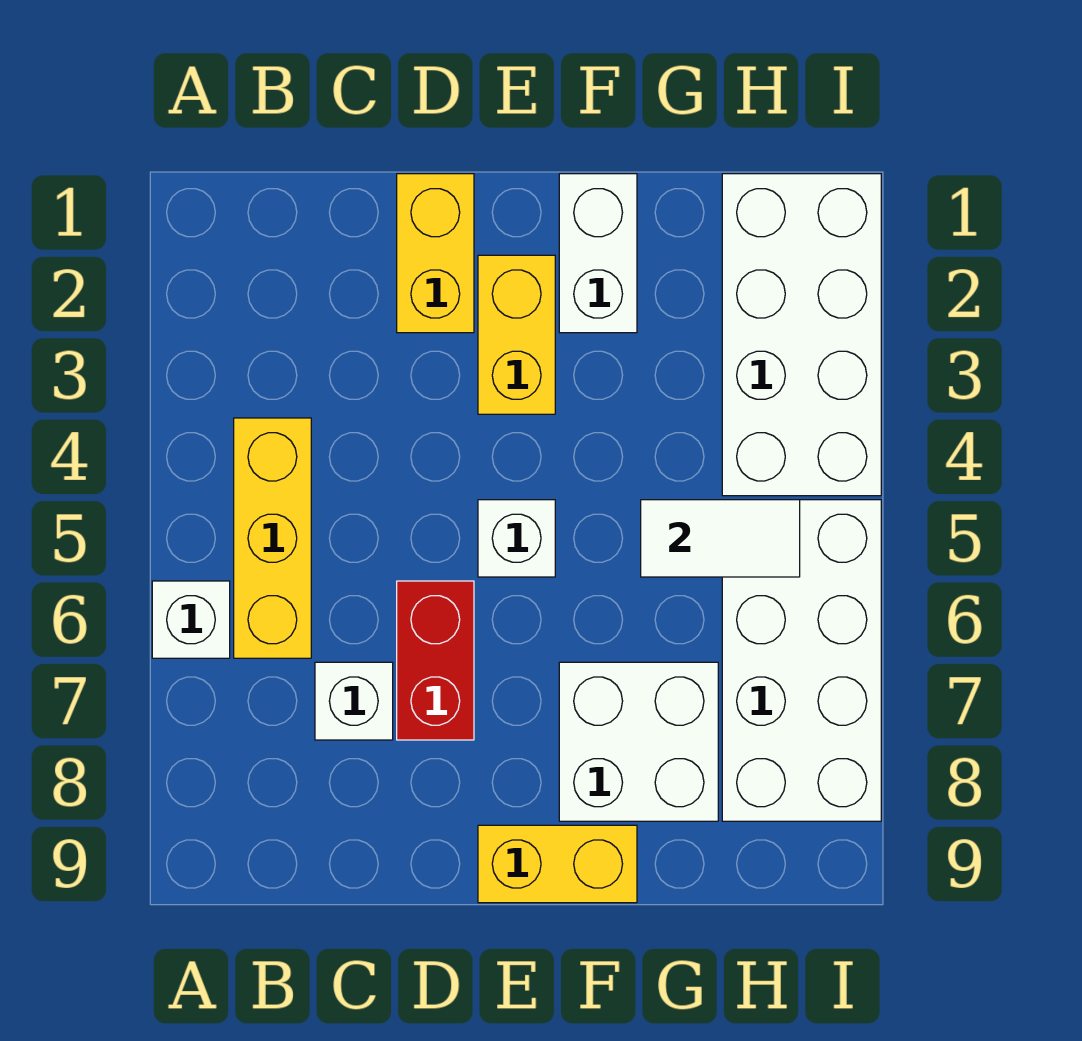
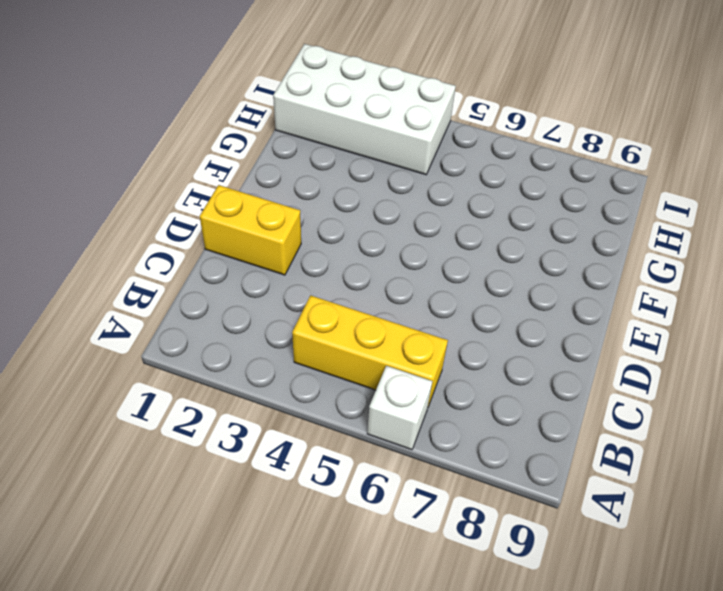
none -> white 1x1 brick [315,662,393,740]
none -> red 1x2 brick [397,581,474,740]
none -> yellow 1x2 brick [478,255,555,414]

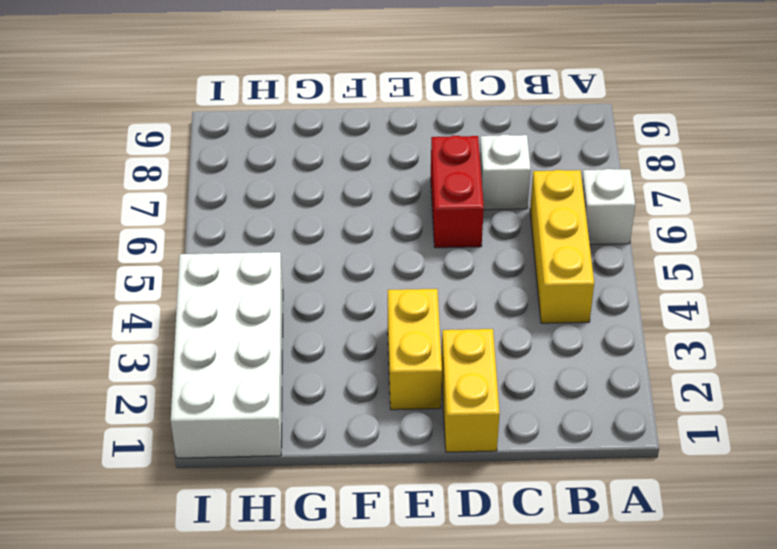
none -> white 1x1 brick [478,500,555,577]
none -> yellow 1x2 brick [478,825,637,903]
none -> white 1x2 brick [559,174,637,333]

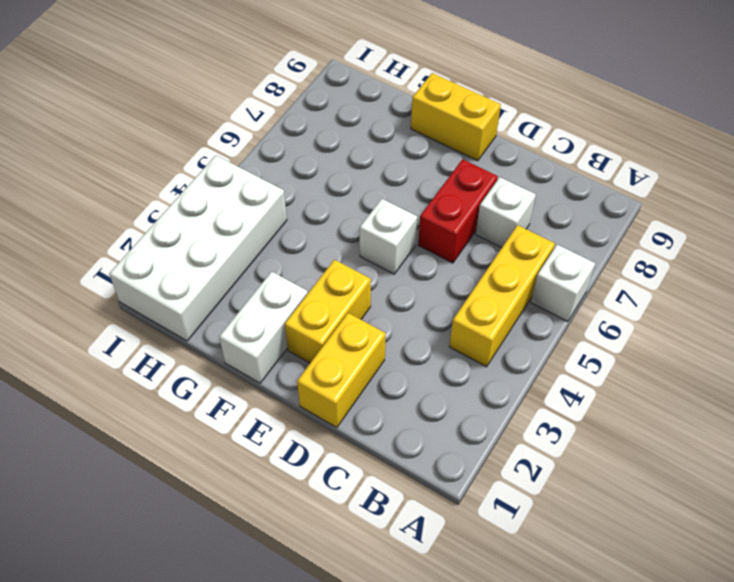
none -> white 2x2 brick [559,662,718,821]
none -> white 2x4 brick [722,500,881,821]
none -> white 1x2 tile [641,500,800,577]

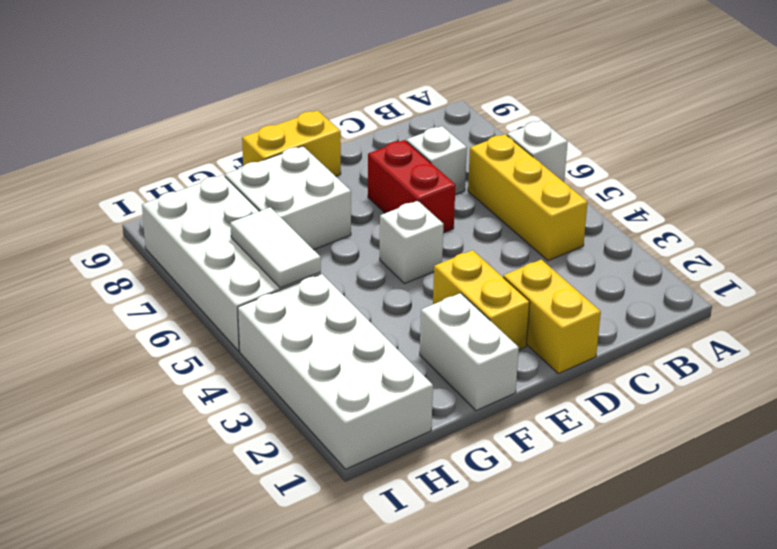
white 1x2 tile [230,207,321,288] -> white 1x2 tile turned to [641,500,800,577]

